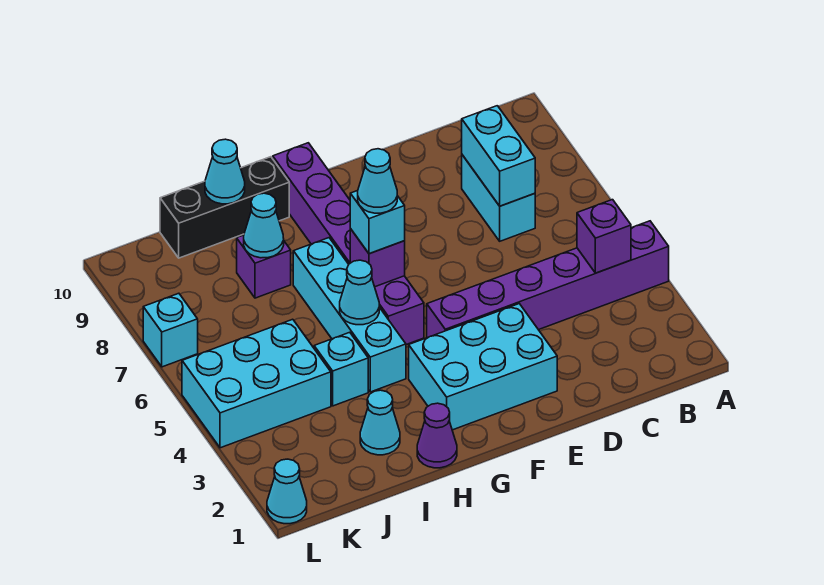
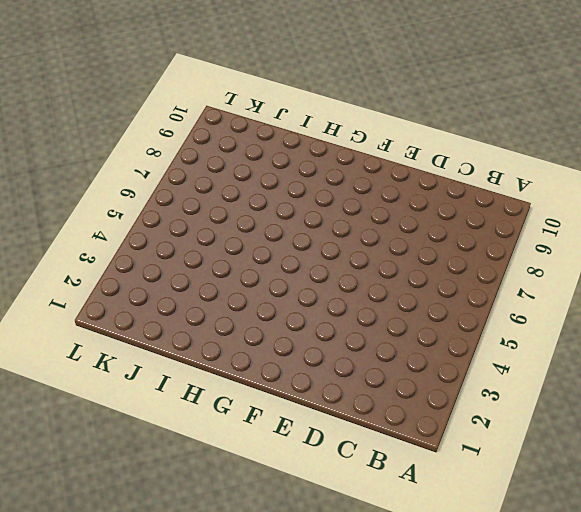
none -> purple 1x6 brick [427,221,669,338]
none -> cyan 1x2 brick [462,155,535,241]
none -> cyan 2x3 brick [409,304,557,430]

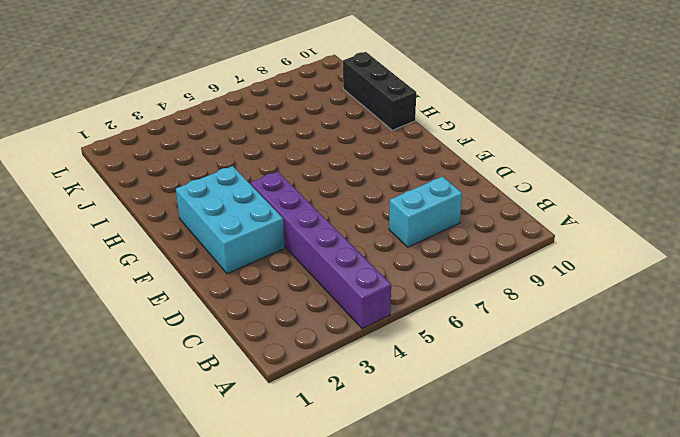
none -> purple 1x6 brick [273,143,424,345]
none -> purple 1x1 cone [417,403,457,468]
none -> cyan 1x4 brick [293,238,406,392]

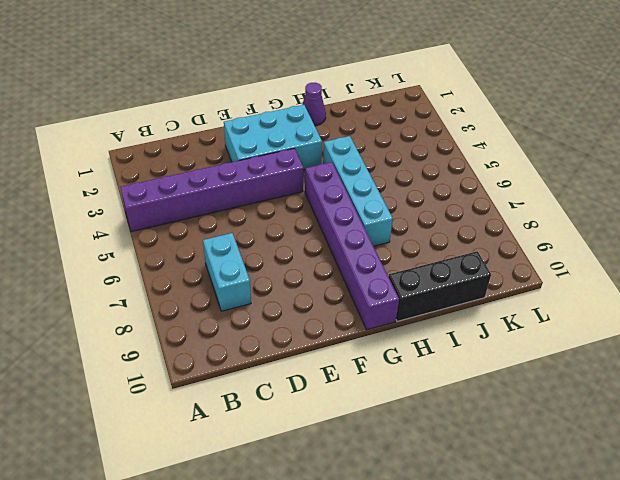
none -> cyan 1x1 cone [360,390,400,455]
none -> cyan 1x1 brick [314,332,368,406]
none -> purple 1x1 brick [237,235,291,298]

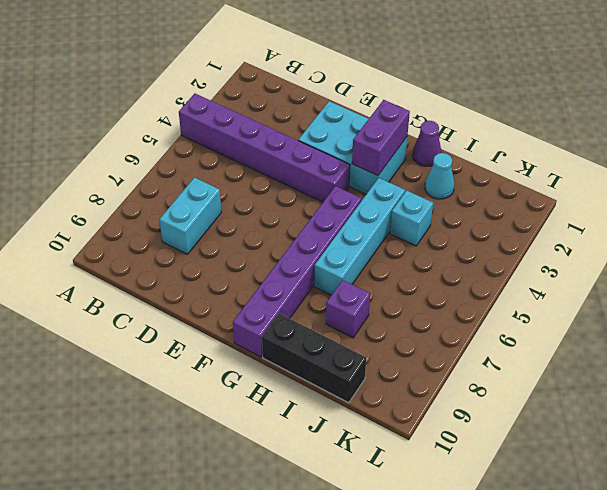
purple 1x2 brick [352,100,410,176] -> none
none -> cyan 2x3 brick [182,319,331,448]
none -> cyan 1x1 cone [267,459,307,524]
none -> cyan 1x1 brick [143,293,198,367]

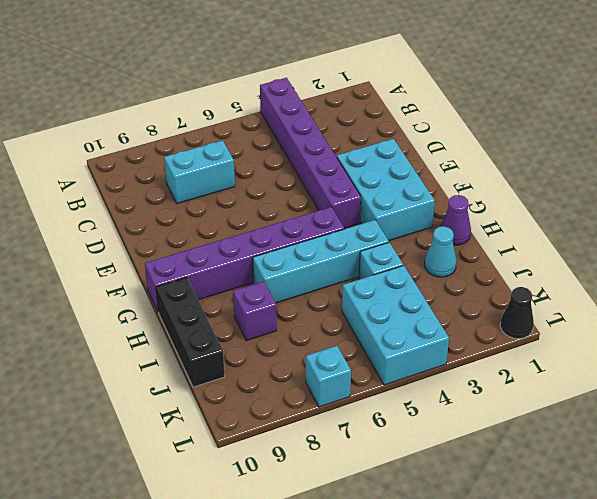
black 1x1 cone [500,287,534,339] -> cyan 1x1 cone [267,459,307,524]
none -> purple 1x1 brick [577,200,631,273]
none -> cyan 1x2 brick [462,106,535,206]
none -> purple 1x1 brick [350,229,405,287]

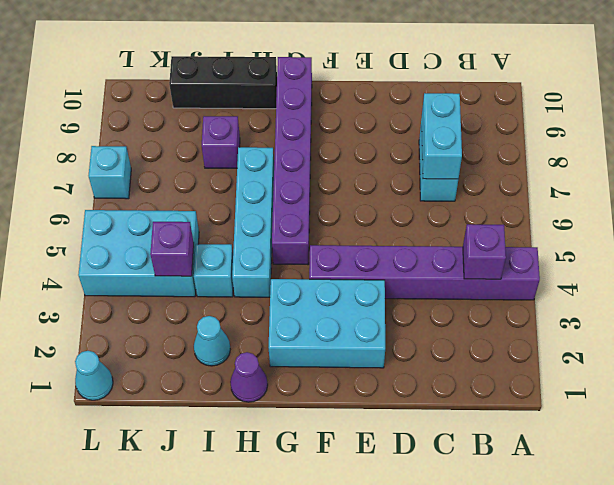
purple 1x1 brick [150,222,194,276] -> purple 1x1 brick moved to [350,229,405,287]
none -> cyan 1x1 cone [340,260,379,325]
none -> cyan 1x1 cone [244,193,284,258]
none -> cyan 1x1 cone [205,139,245,204]

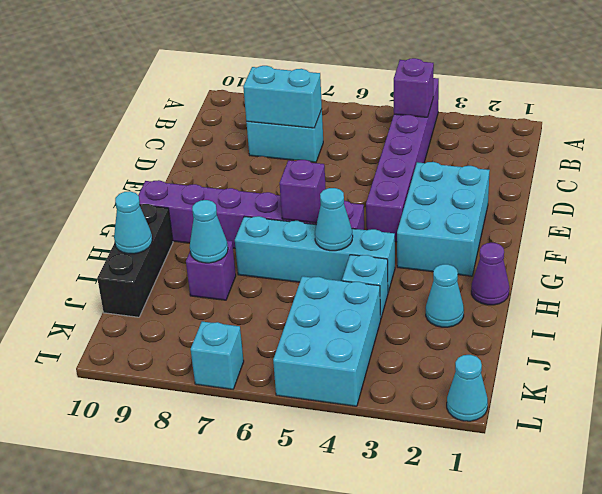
none -> cyan 1x1 brick [350,191,405,254]
none -> cyan 1x1 cone [358,149,397,213]

